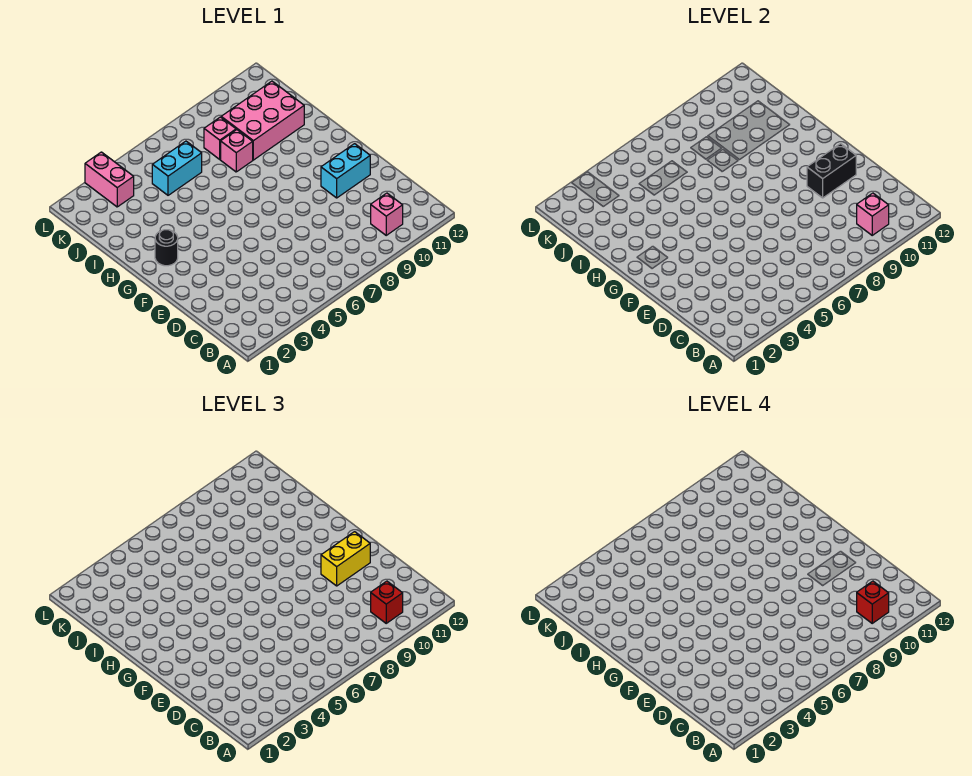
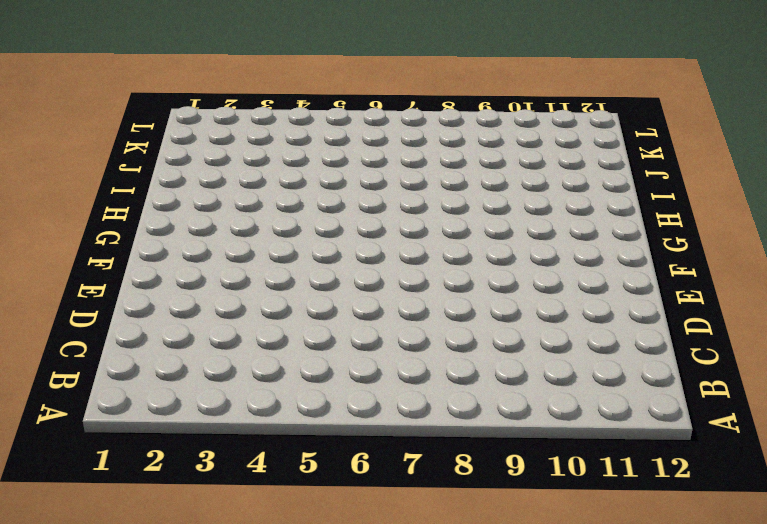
none -> pink 1x1 brick [371,193,403,235]
none -> cyan 1x2 brick [321,144,370,198]
none -> black 1x1 round brick [155,230,178,266]

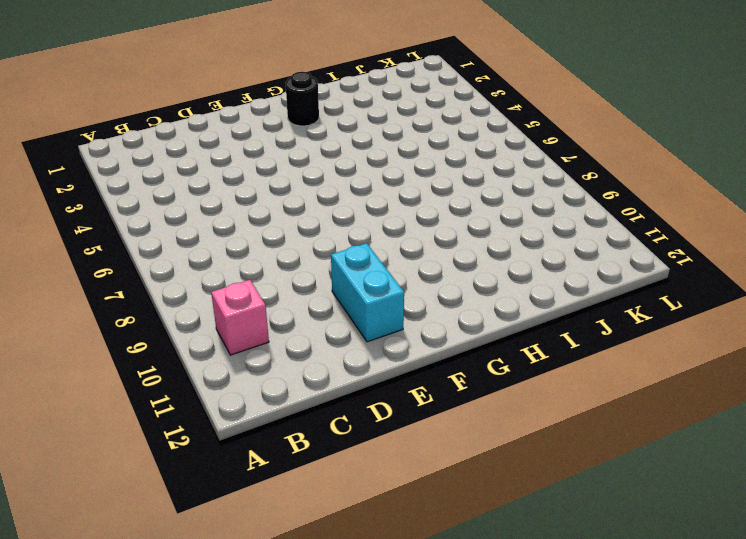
none -> pink 1x1 brick [221,130,253,172]
none -> pink 2x3 brick [221,81,304,160]
none -> cyan 1x2 brick [152,141,202,195]

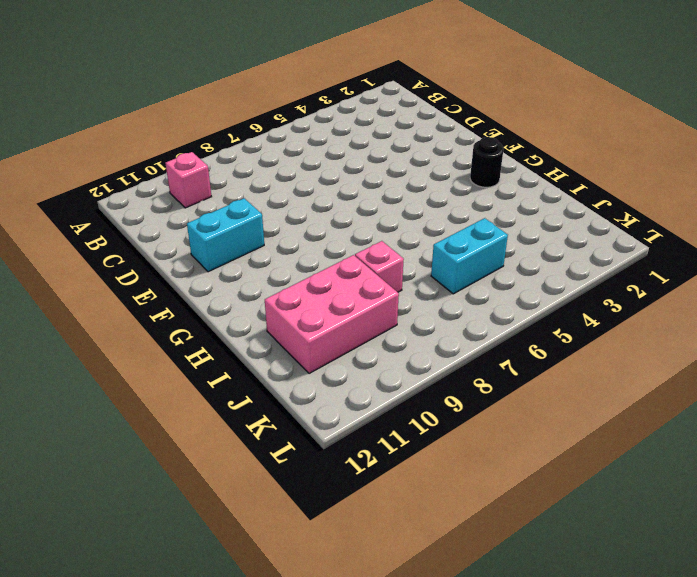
none -> pink 1x1 brick [204,117,236,159]
none -> pink 1x2 brick [85,152,134,207]
none -> pink 1x1 brick [857,193,889,235]

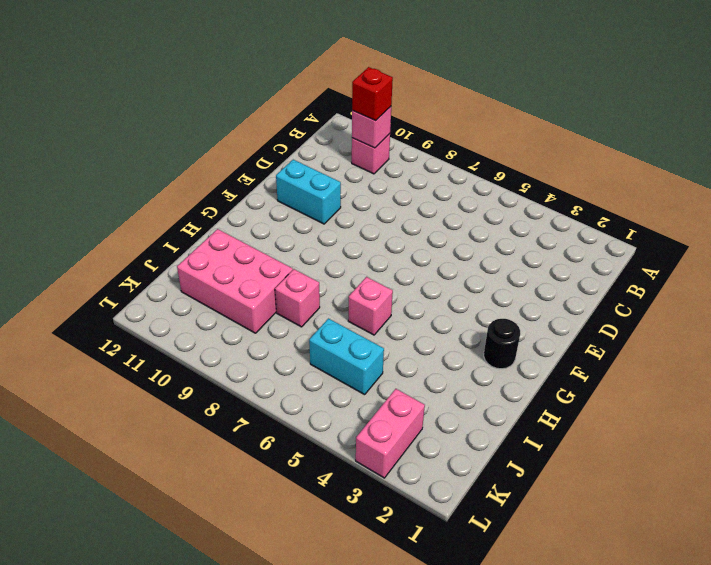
pink 1x1 brick [348,277,393,335] -> pink 1x1 brick moved to [204,117,236,159]
none -> black 1x2 brick [807,144,856,198]
none -> yellow 1x2 brick [321,532,370,586]
none -> red 1x1 brick [857,581,889,623]

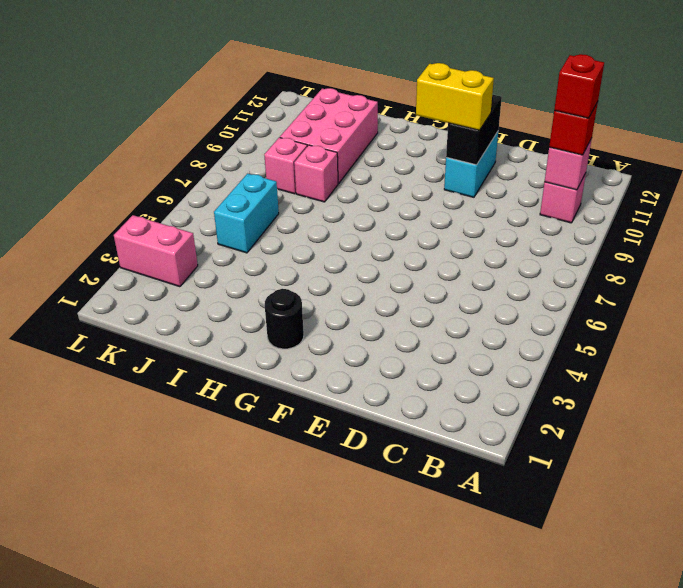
yellow 1x2 brick [416,63,494,130] -> yellow 1x2 brick turned to [321,532,370,586]

